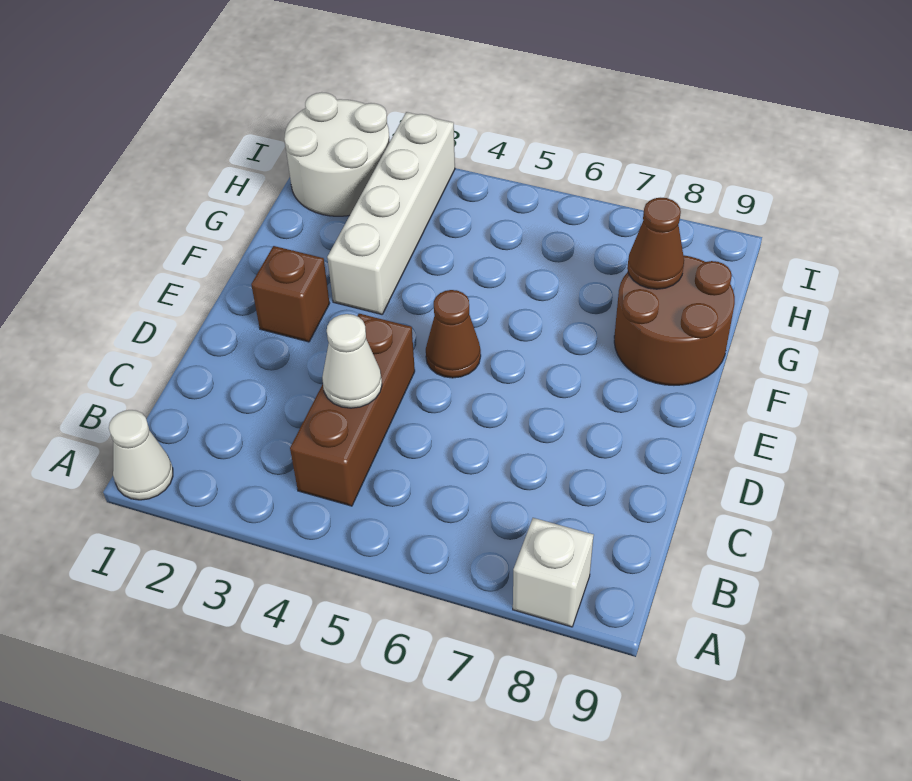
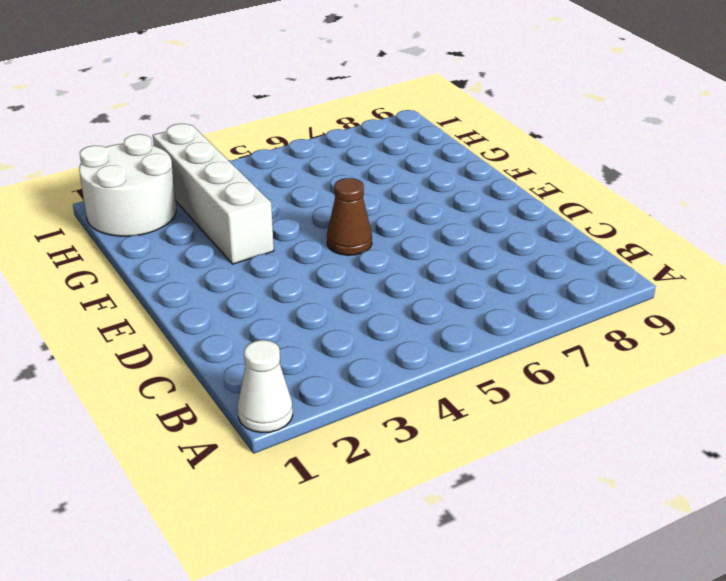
none -> white 1x1 brick [513,518,594,627]
none -> brown 1x3 brick [290,314,415,506]

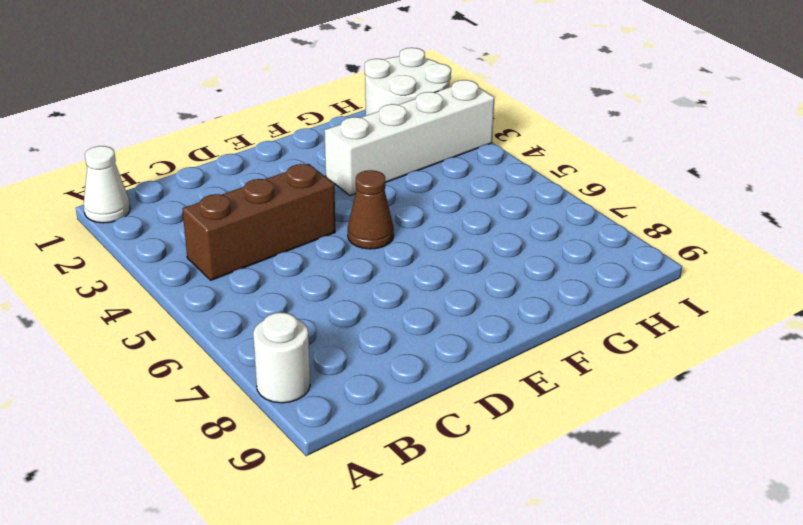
white 1x1 round brick [253,312,310,403] -> white 1x1 brick [513,518,594,627]
none -> brown 1x1 brick [251,246,330,342]
none -> brown 2x2 round brick [614,255,735,385]

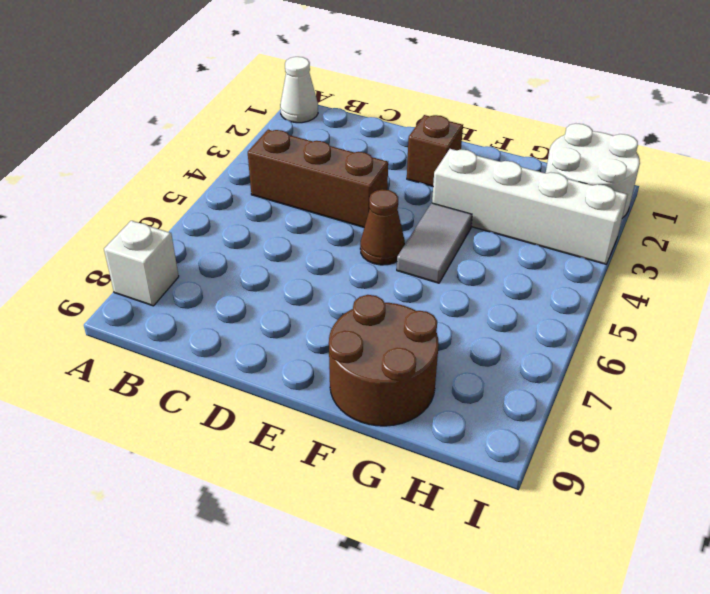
grey 1x2 tile [397,203,472,283] -> none
none -> white 1x1 cone [322,314,382,408]
none -> brown 1x1 cone [627,198,684,289]

